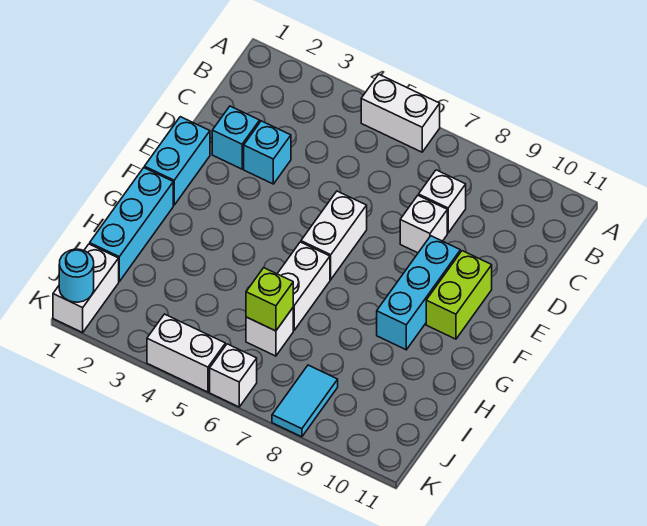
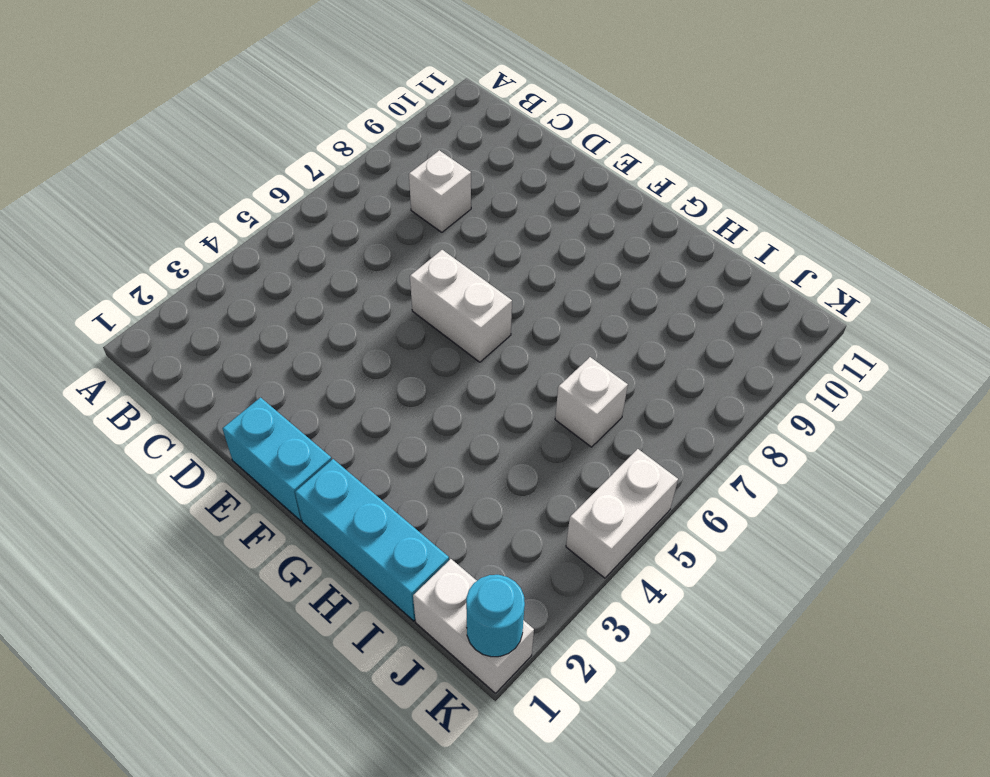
none -> white 1x2 brick [361,74,440,152]
none -> cyan 1x1 brick [212,106,260,169]
none -> cyan 1x1 brick [244,121,291,184]

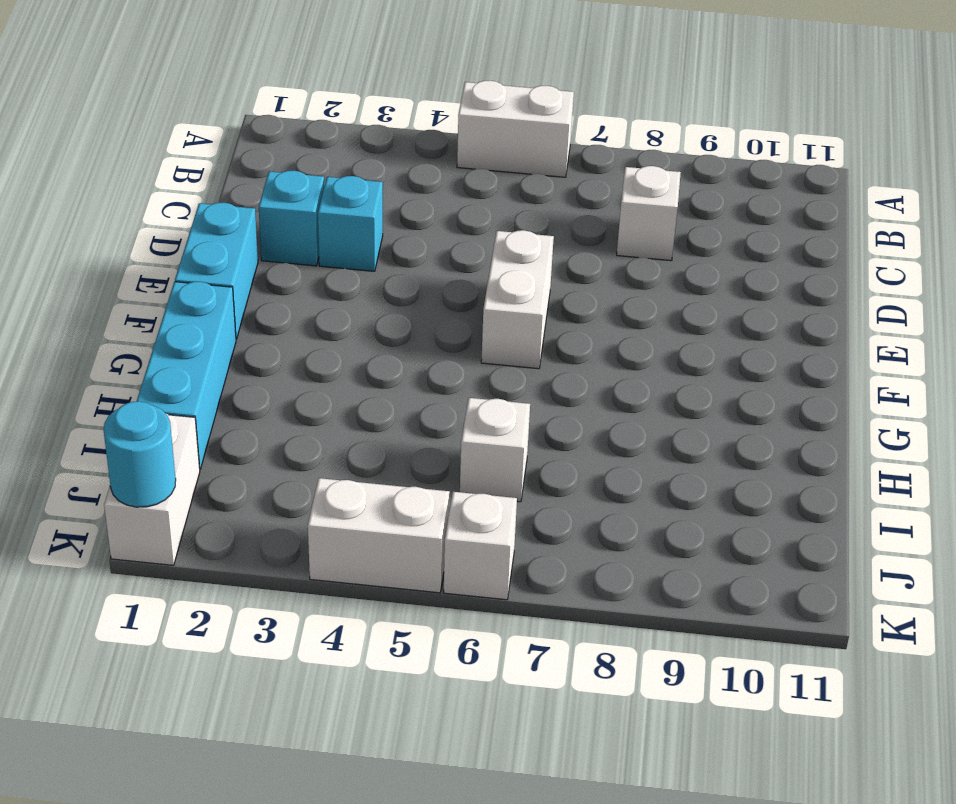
none -> white 1x1 brick [400,195,447,253]
none -> cyan 1x3 brick [377,236,460,350]
none -> lime 1x2 brick [426,251,492,339]

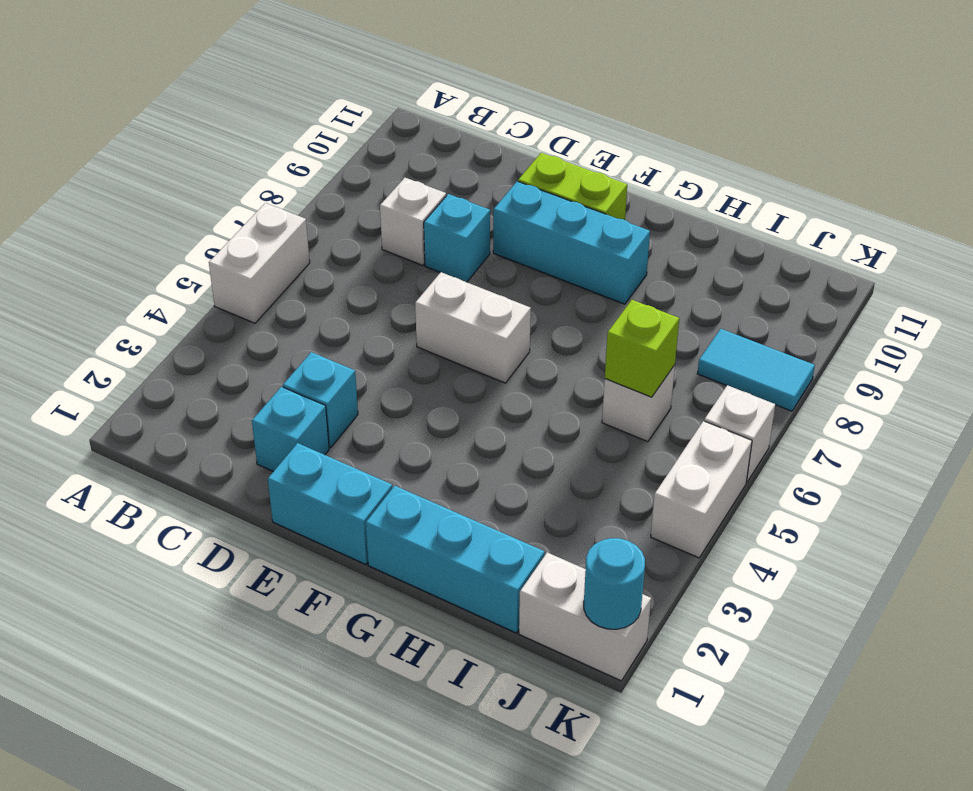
cyan 1x1 brick [424,194,490,282] -> white 1x1 brick [400,195,447,253]
none -> white 1x2 brick [277,242,330,330]

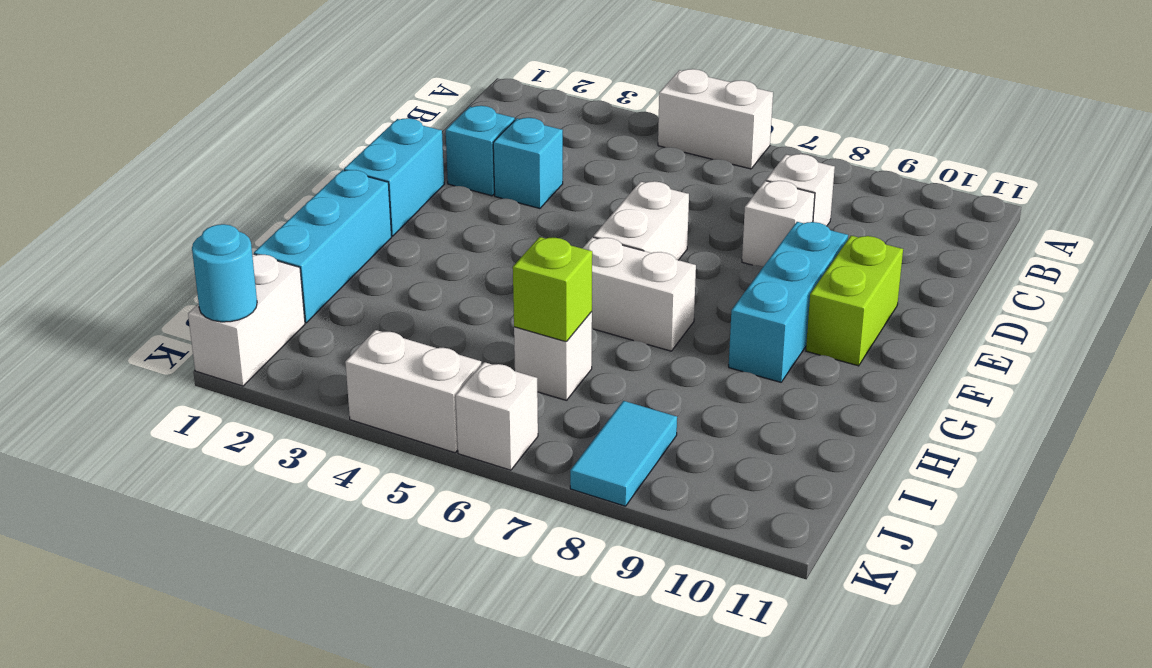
white 1x2 brick [583,237,696,351] -> white 1x2 brick turned to [277,242,330,330]

